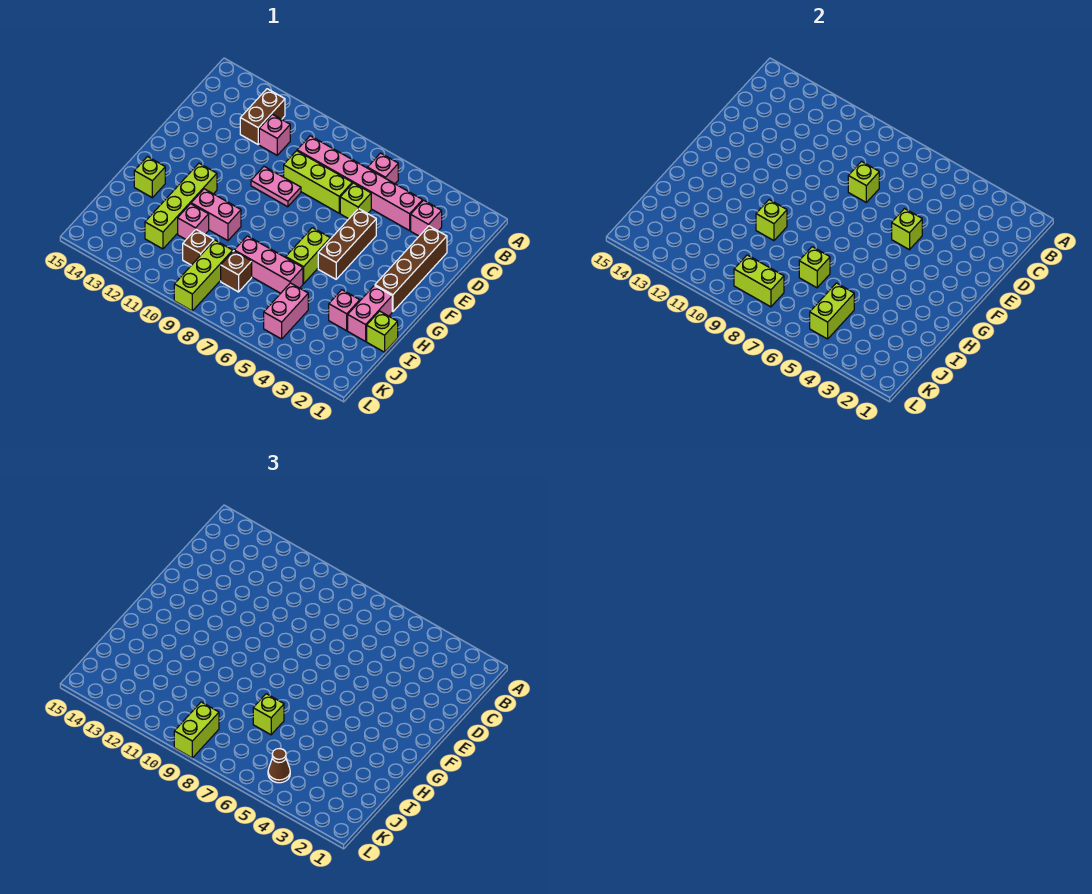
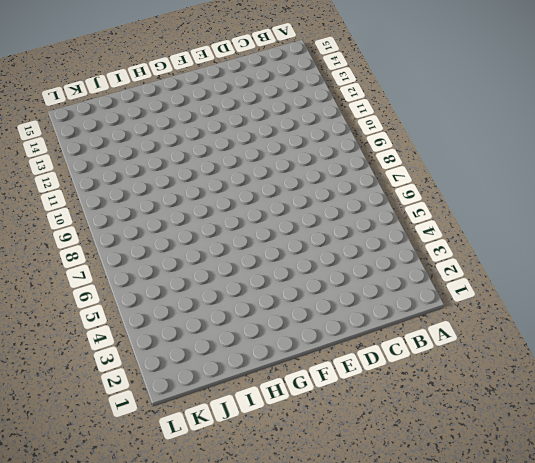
none -> pink 1x1 brick [368,153,398,184]
none -> brown 1x2 brick [240,89,285,144]
none -> pink 1x1 brick [411,200,442,236]
none -> pink 1x6 brick [297,136,423,231]

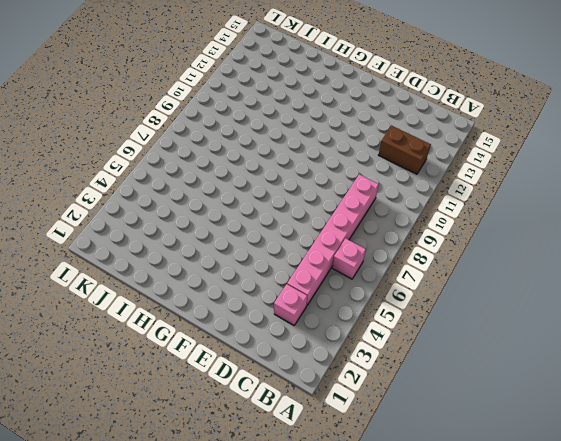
none -> pink 1x1 brick [259,114,290,155]
none -> brown 1x4 brick [375,226,447,312]
none -> lime 1x1 brick [340,183,371,219]
none -> lime 1x3 brick [284,151,352,213]

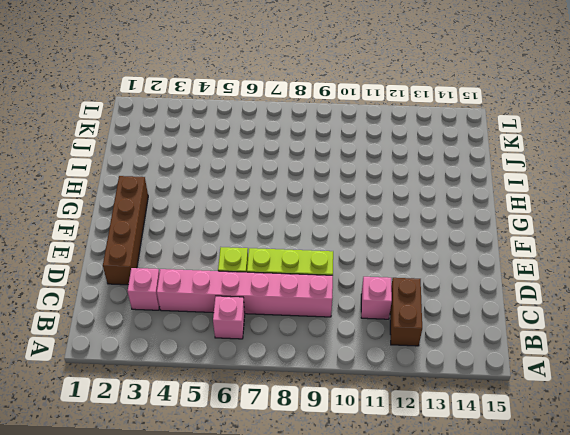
none -> brown 1x3 brick [318,208,376,279]
none -> pink 1x2 plate [251,166,301,207]
none -> lime 1x2 brick [286,228,330,284]
none -> lime 1x4 brick [145,163,217,249]

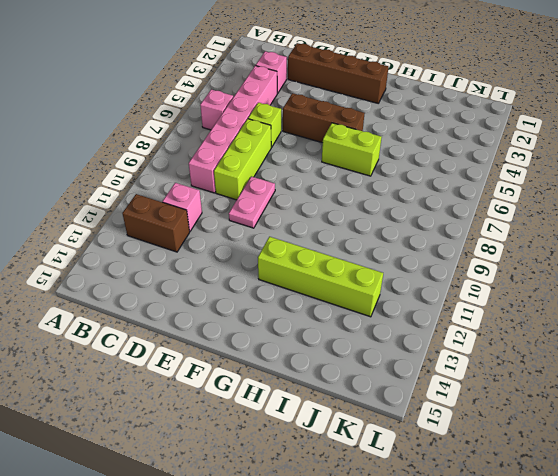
none -> pink 1x2 brick [348,286,392,341]
none -> pink 1x2 brick [191,189,241,241]
none -> lime 1x1 brick [134,157,165,198]
none -> lime 1x1 brick [367,311,398,352]

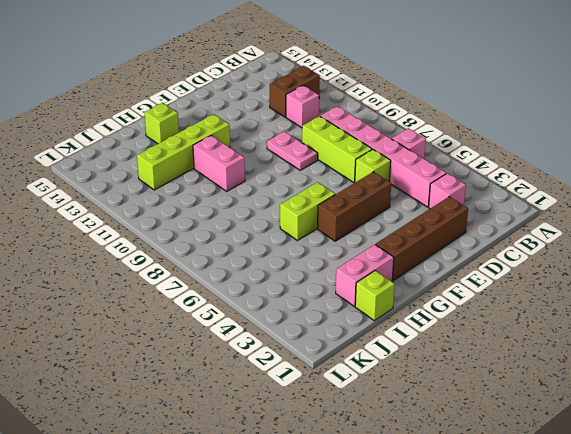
none -> pink 1x1 brick [329,290,360,331]
none -> pink 1x3 brick [234,236,303,293]
none -> pink 1x1 brick [178,204,209,239]
none -> pink 1x2 brick [264,283,308,339]

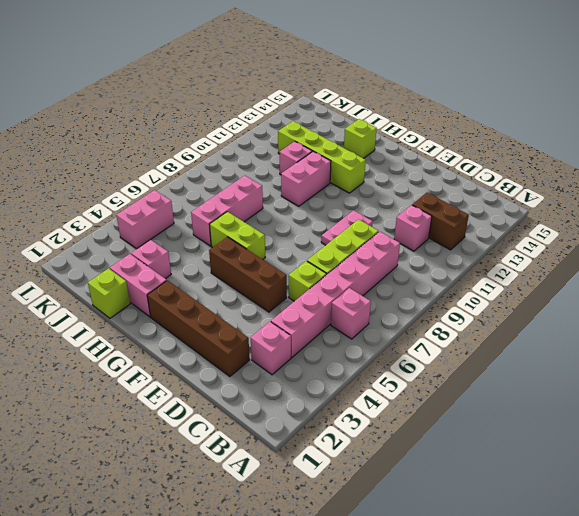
pink 1x2 brick [116,190,174,249] -> pink 1x2 brick turned to [264,283,308,339]
none -> brown 1x1 brick [221,251,252,292]
none -> lime 1x3 brick [174,240,233,311]
none -> brown 1x1 brick [183,230,214,265]
none -> lime 1x1 brick [848,162,879,202]

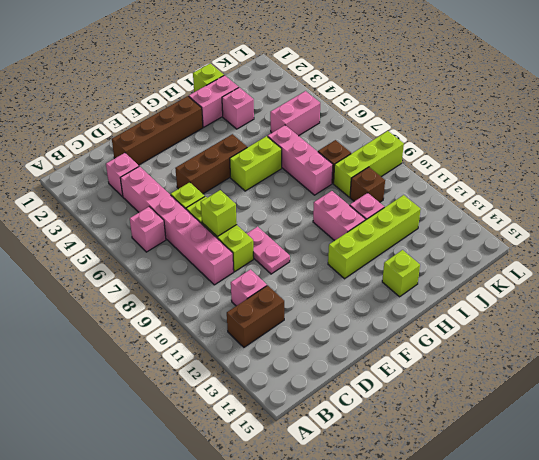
none -> lime 1x1 brick [892,209,922,250]
none -> lime 1x1 brick [756,200,787,241]
none -> lime 1x1 brick [799,247,830,288]
none -> lime 1x2 brick [810,283,854,339]

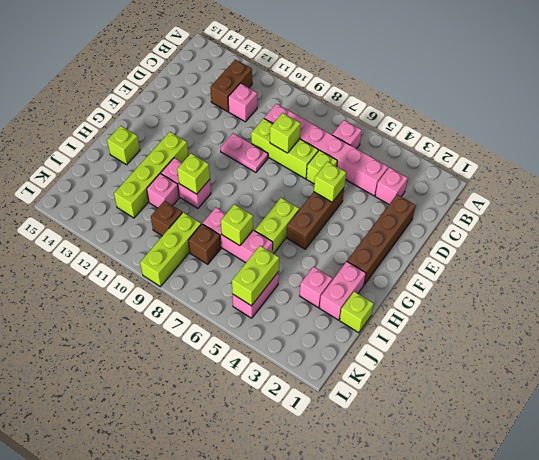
none -> lime 1x2 brick [734,255,784,307]
none -> lime 1x1 brick [253,694,284,735]
none -> brown 1x1 cone [268,749,290,783]
none -> lime 1x2 brick [174,702,219,758]

